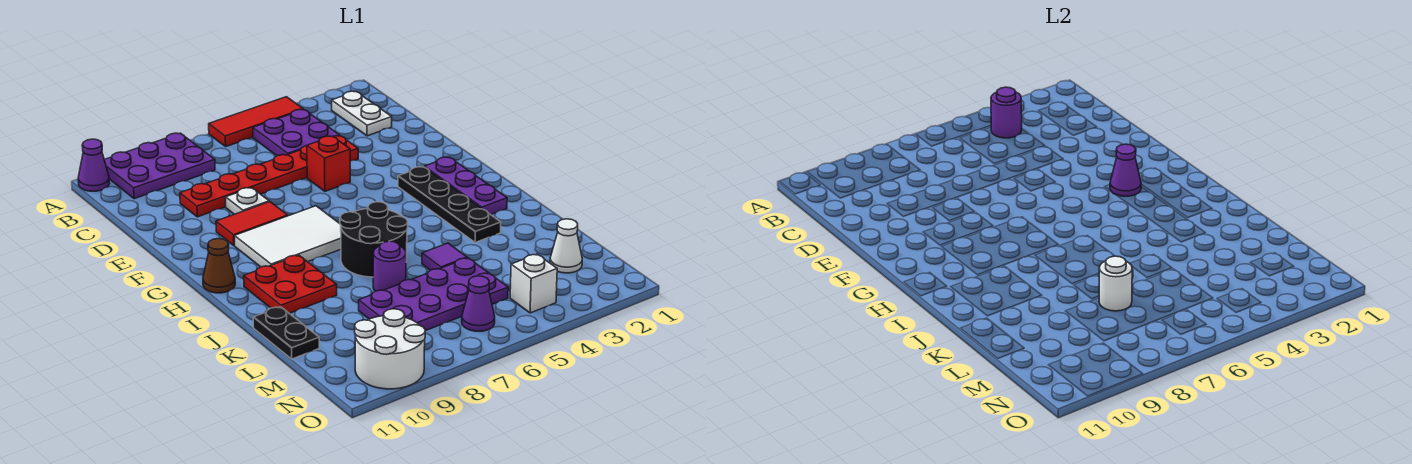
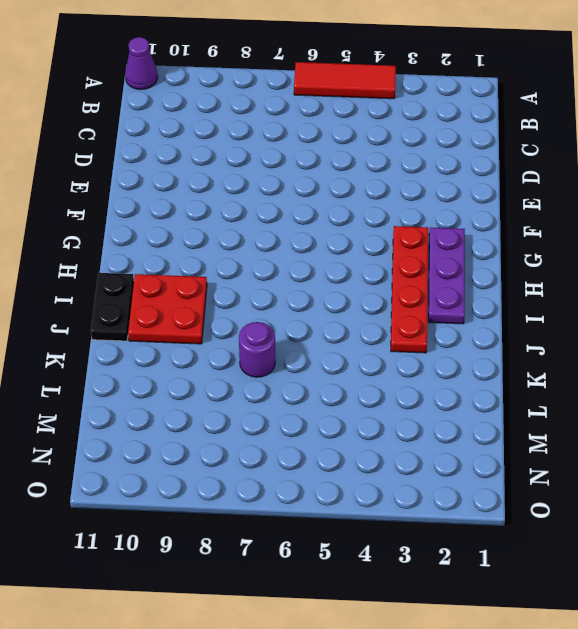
red 1x4 plate [391,226,428,353] -> black 1x4 plate [398,167,501,243]
black 1x2 plate [91,273,134,341] -> black 1x2 plate moved to [253,307,319,359]
none -> purple 2x3 plate [105,133,215,199]
none -> white 1x2 plate [332,91,392,136]
none -> purple 2x2 plate [253,109,340,156]

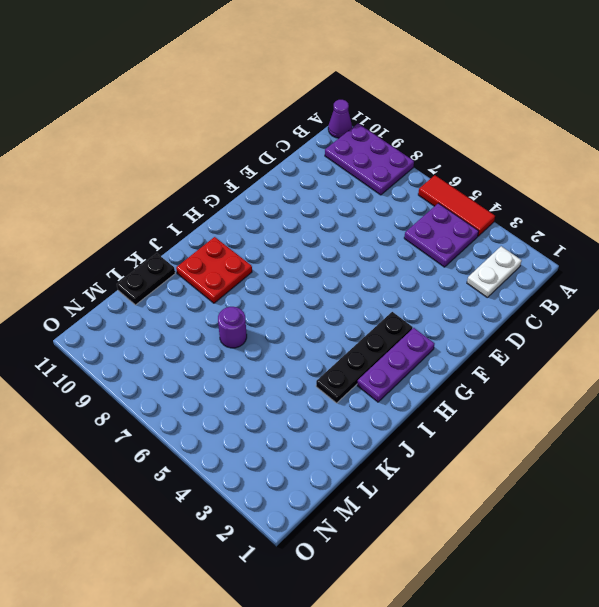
none -> red 1x6 plate [180,136,358,217]
none -> red 1x1 brick [307,136,350,191]
none -> white 1x1 plate [226,188,269,214]

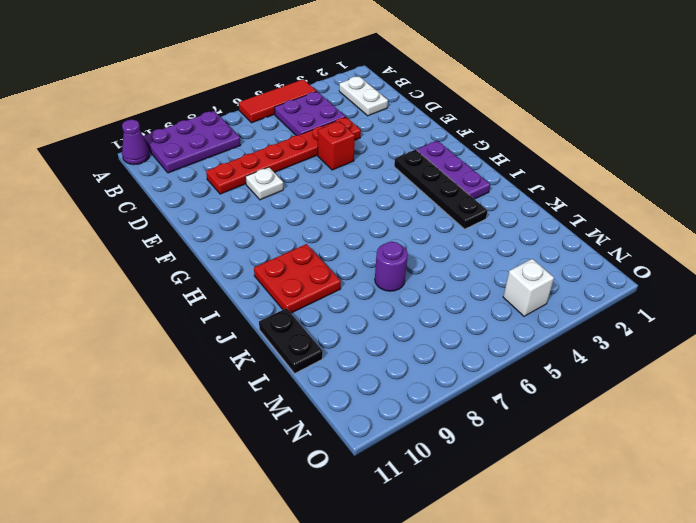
none -> red 1x2 tile [216,202,288,246]
none -> white 2x3 tile [235,206,341,267]
none -> brown 1x1 cone [203,239,235,293]

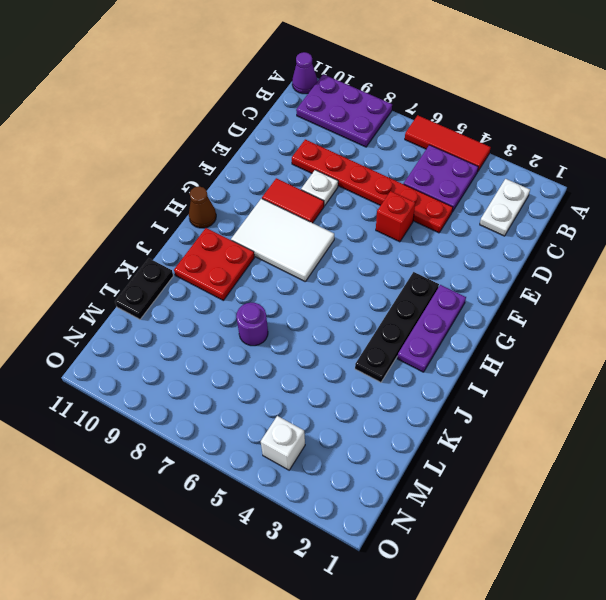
none -> black 2x2 round brick [340,202,408,277]
none -> purple 1x1 tile [422,243,467,270]
none -> purple 2x4 plate [359,258,508,331]

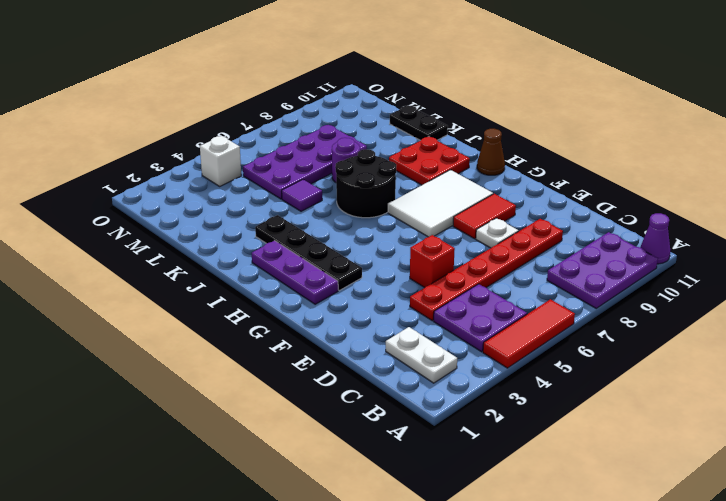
none -> white 1x1 cone [550,219,582,273]
none -> purple 1x1 cone [462,276,495,331]
none -> white 2x2 round brick [355,309,425,389]

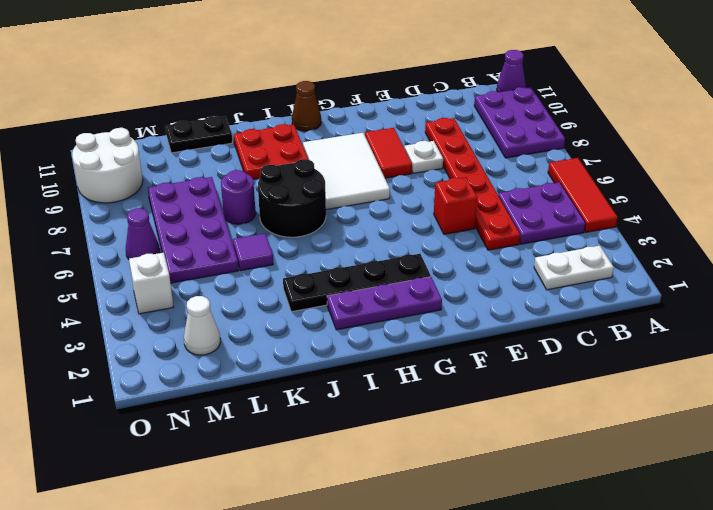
none -> purple 1x1 round brick [991,87,1022,138]
none -> purple 1x1 cone [1110,144,1141,196]
none -> white 1x1 round brick [1099,256,1132,311]

